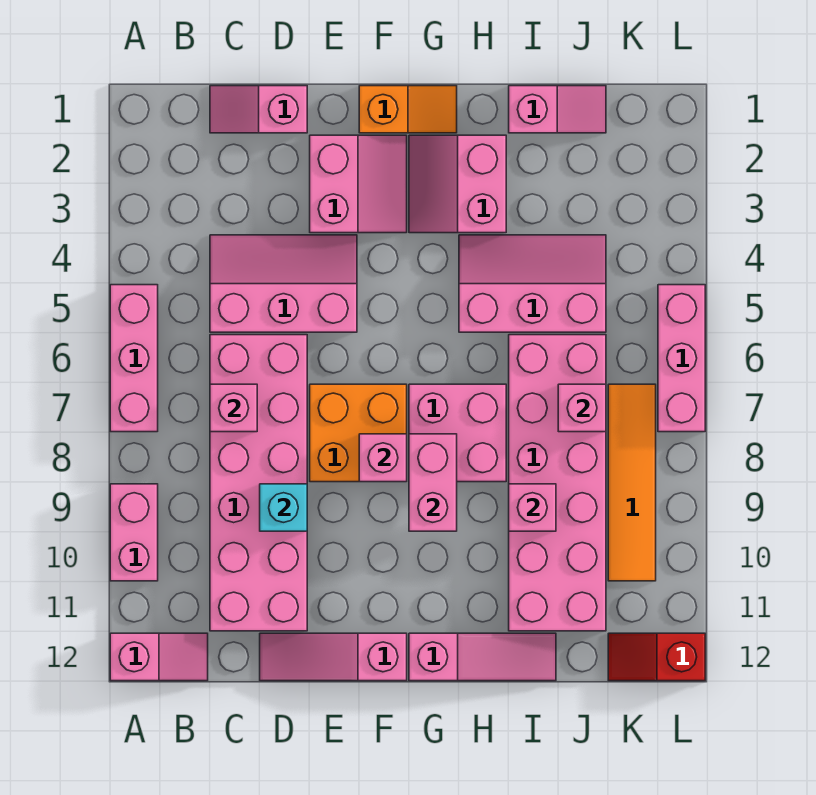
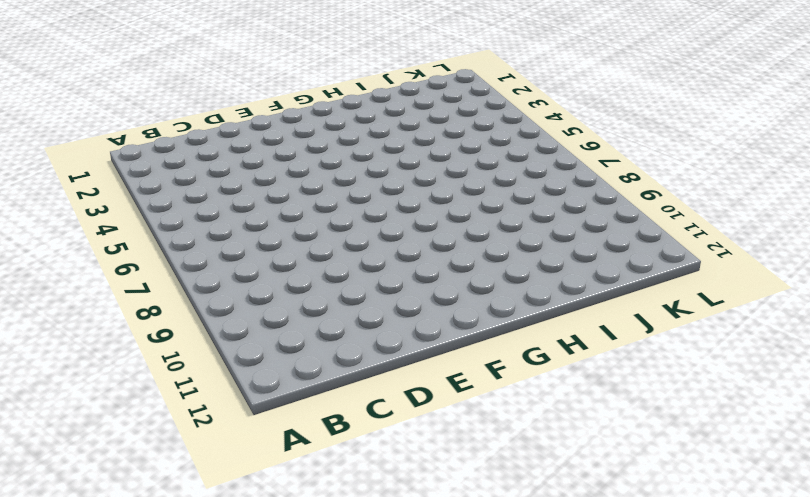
none -> pink 1x3 brick [110,285,158,432]
none -> pink 1x2 brick [110,484,158,581]
none -> pink 1x2 slope [110,633,208,681]

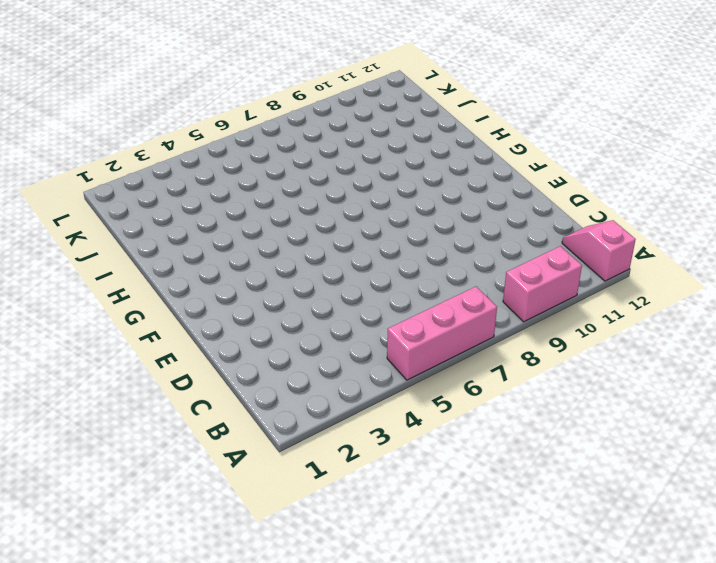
none -> pink 1x2 slope [210,86,307,133]
none -> pink 2x3 slope [210,235,357,332]
none -> pink 2x6 brick [210,335,307,631]

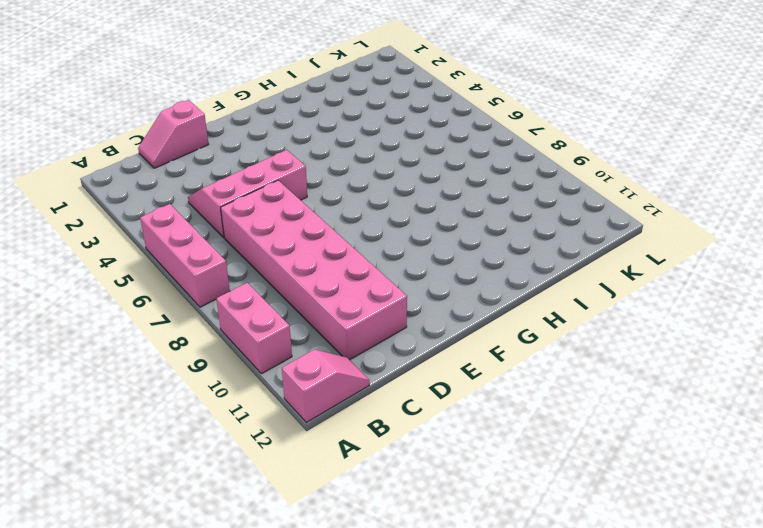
none -> pink 1x3 slope [260,633,407,681]
none -> pink 2x2 slope [310,135,407,233]
none -> orange 2x2 brick [310,384,407,482]

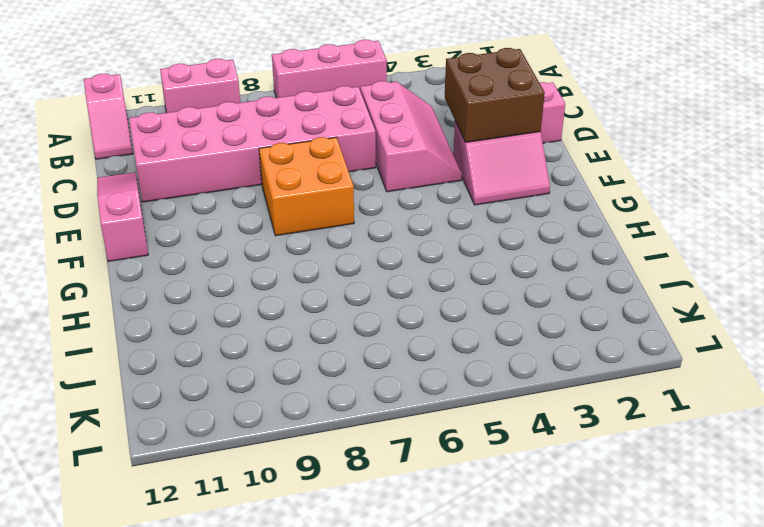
brown 2x2 brick [445,48,545,142] -> none
none -> orange 1x2 slope [359,86,457,133]
none -> pink 2x2 slope [409,135,506,233]
none -> pink 2x2 brick [409,384,506,482]

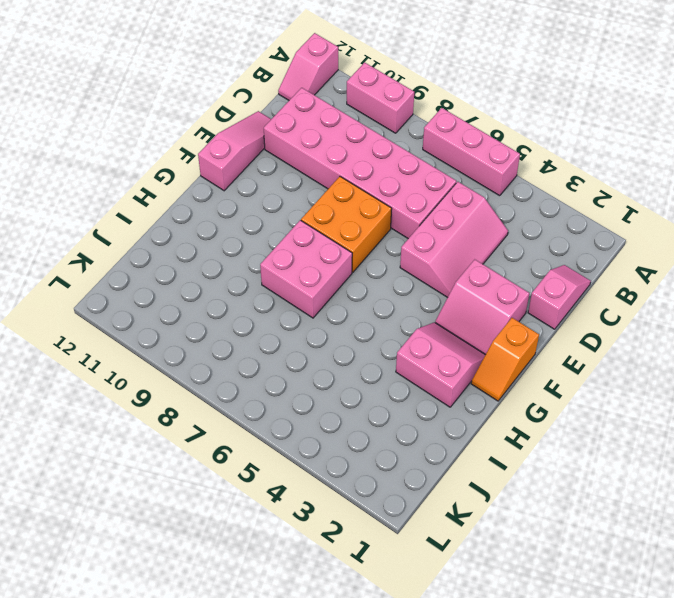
none -> pink 1x3 slope [409,633,556,681]
none -> pink 2x3 slope [459,235,606,332]
none -> pink 1x2 slope [509,86,606,133]

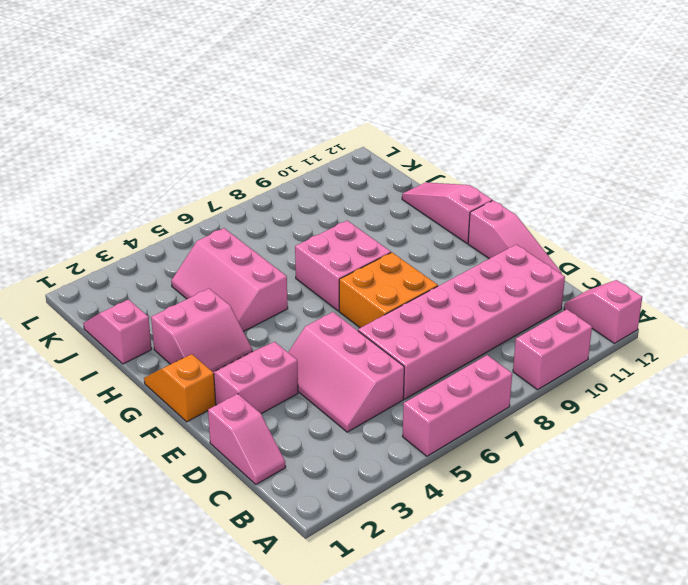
none -> pink 2x6 brick [509,335,606,631]
none -> orange 1x4 tile [608,384,656,581]
none -> red 1x2 slope [608,633,705,681]

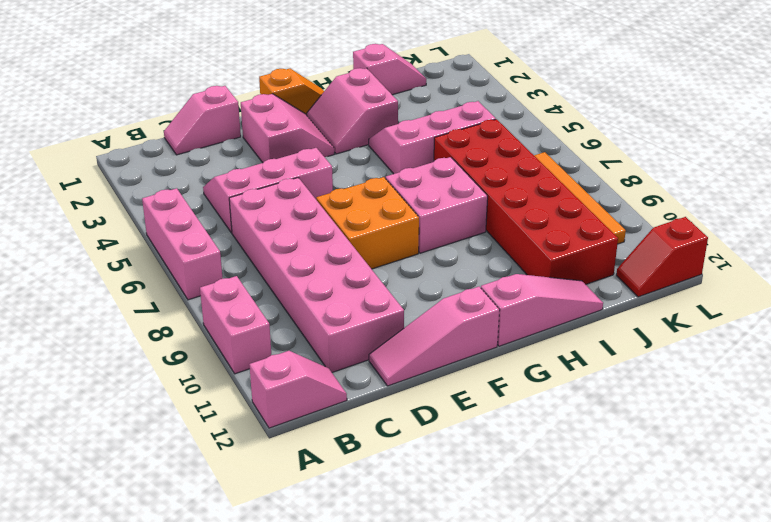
red 2x6 brick [434,119,618,284] -> pink 2x6 brick [509,335,606,631]
none -> pink 1x3 brick [658,285,705,432]
none -> pink 1x1 brick [210,384,257,432]
none -> cyan 1x1 brick [260,484,307,531]

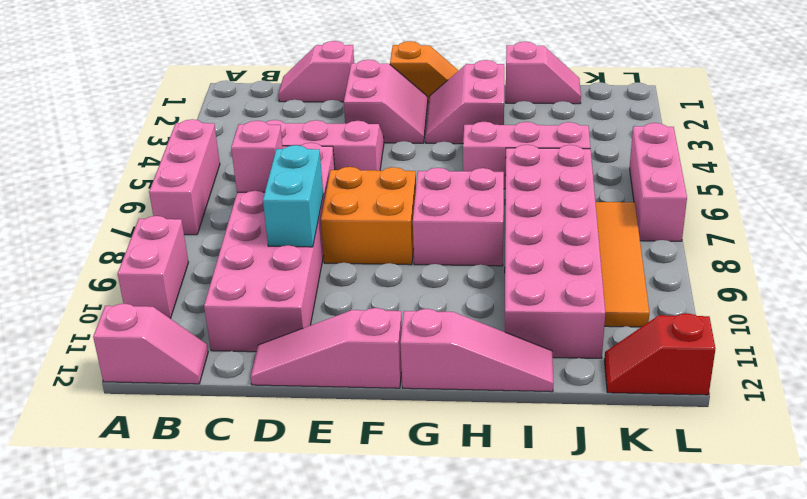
cyan 1x2 brick [263,145,323,247] -> cyan 1x1 brick [260,484,307,531]
none -> pink 1x1 brick [359,434,407,482]
none -> pink 1x2 brick [409,434,457,531]
none -> pink 1x1 brick [509,484,556,531]

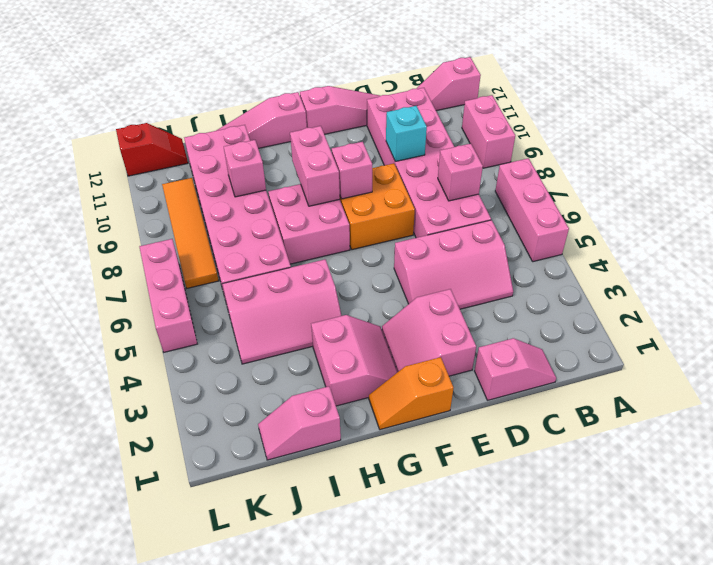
none -> pink 1x1 brick [558,384,606,432]

